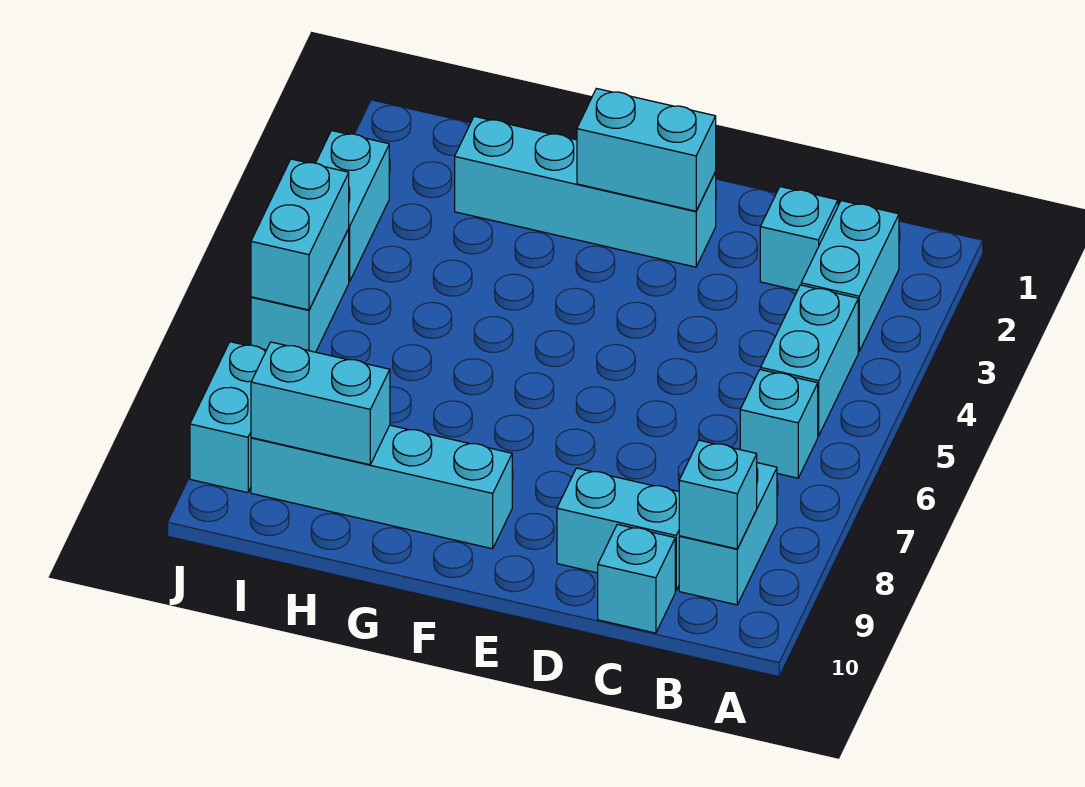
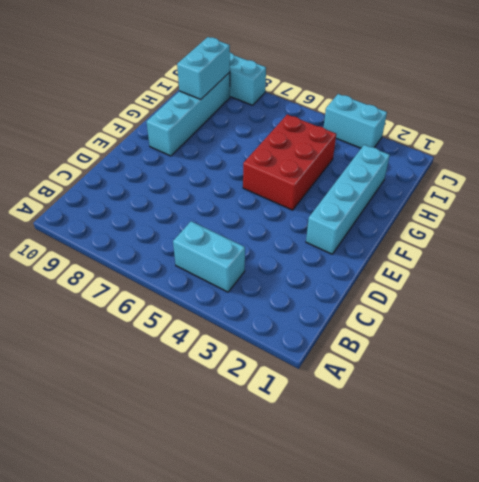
red 2x3 brick [243,114,336,210] -> none
none -> cyan 1x2 brick [801,201,899,351]
none -> cyan 1x1 brick [740,370,818,478]
none -> cyan 1x2 brick [679,463,777,605]

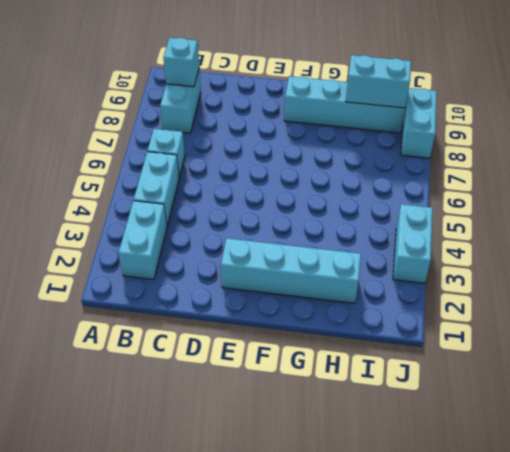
none -> cyan 1x1 brick [760,187,838,290]
none -> cyan 1x2 brick [557,468,679,591]
none -> cyan 1x1 brick [598,524,675,633]

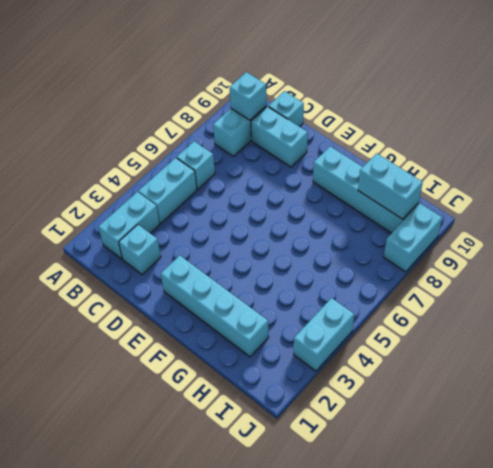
none -> cyan 1x2 brick [251,229,349,352]
none -> cyan 1x2 brick [577,88,716,211]
none -> cyan 1x2 brick [251,159,349,310]

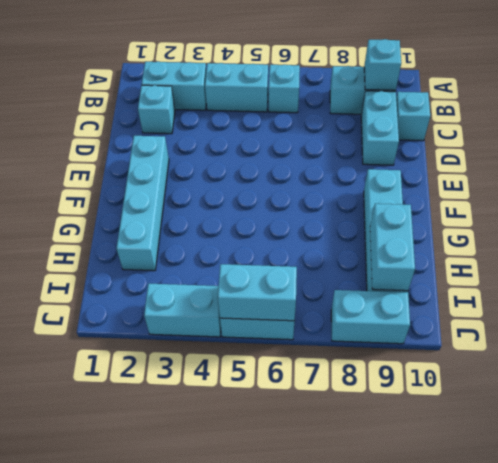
none -> cyan 1x2 brick [577,88,716,211]

